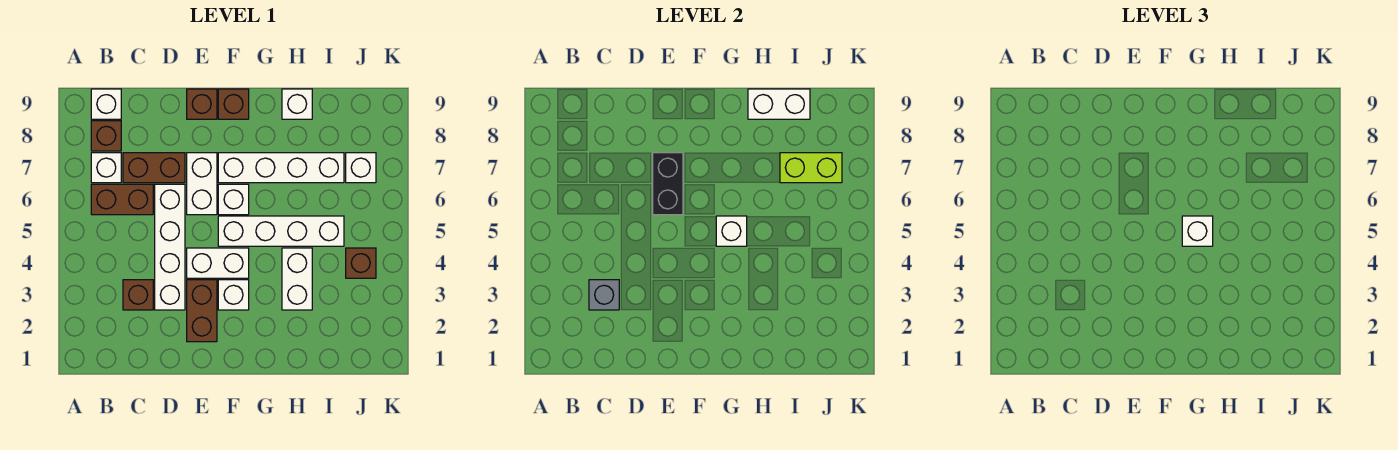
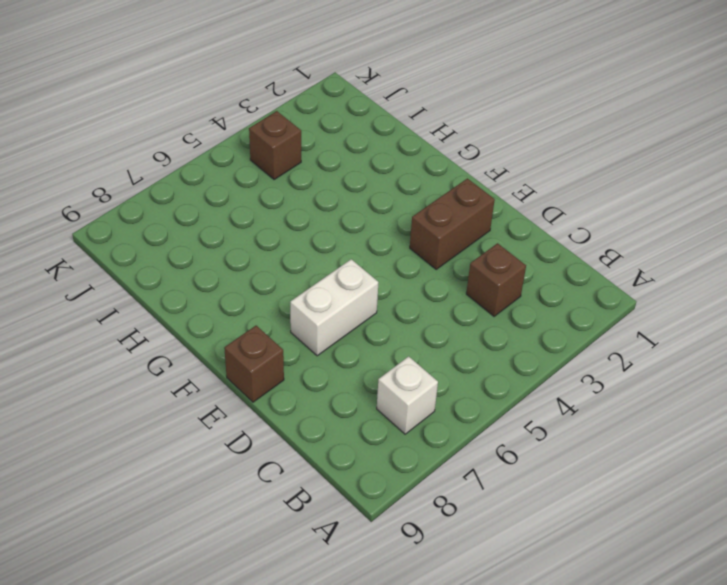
none -> brown 1x2 brick [91,184,153,215]
none -> brown 1x1 brick [91,121,121,151]
none -> white 1x1 brick [91,89,121,119]

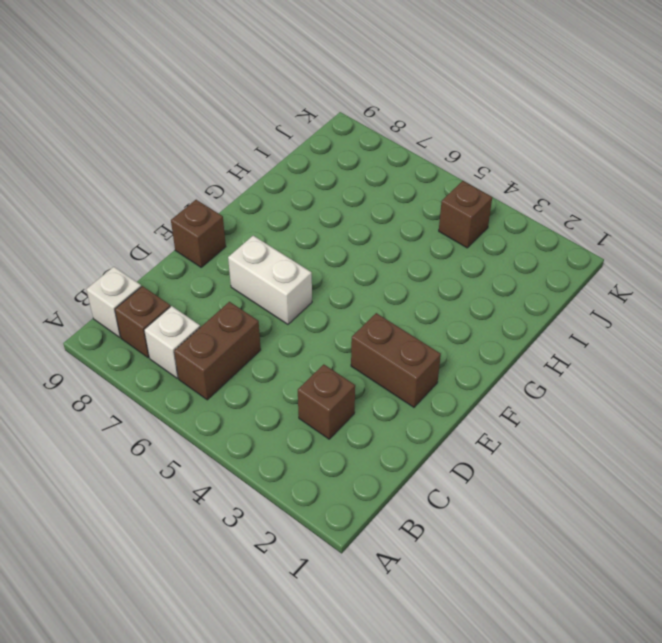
none -> brown 1x2 brick [123,153,185,183]
none -> white 1x4 brick [155,184,185,310]
none -> white 1x2 brick [187,248,249,278]

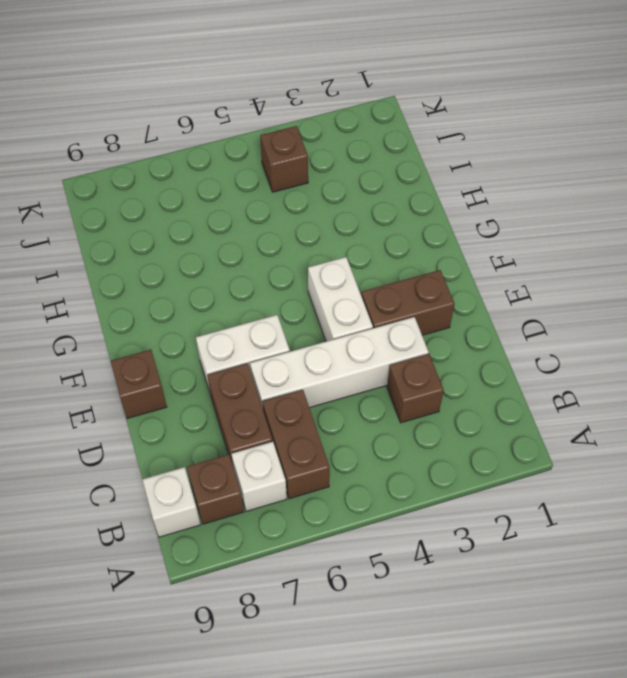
none -> white 1x1 brick [218,280,249,310]
none -> white 1x4 brick [218,216,344,246]
none -> white 1x1 brick [218,184,249,215]

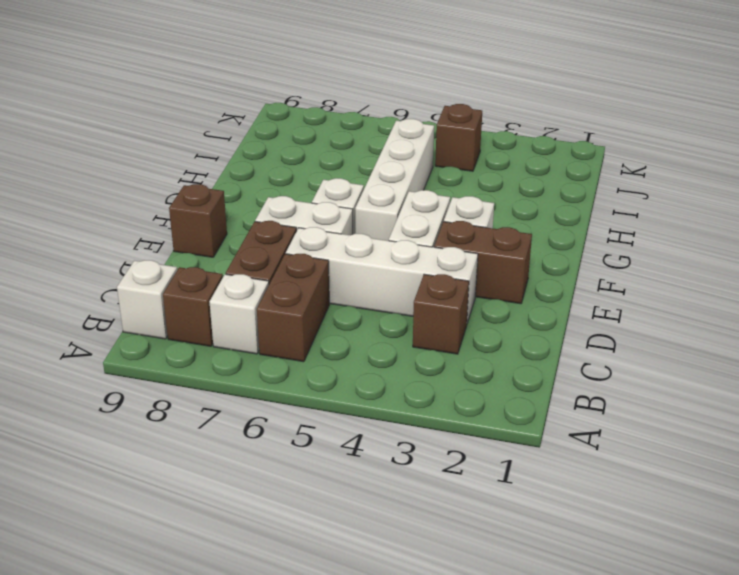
none -> white 1x4 brick [218,153,344,183]
none -> brown 1x1 brick [218,89,249,119]
none -> white 1x2 brick [282,248,312,310]

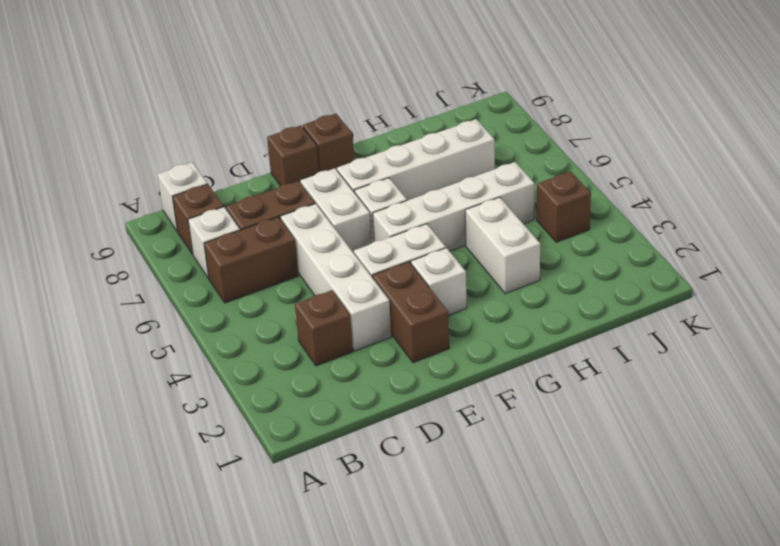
none -> white 1x1 brick [282,89,312,119]
none -> white 1x1 brick [346,153,376,183]
none -> grey 1x1 brick [589,280,619,310]

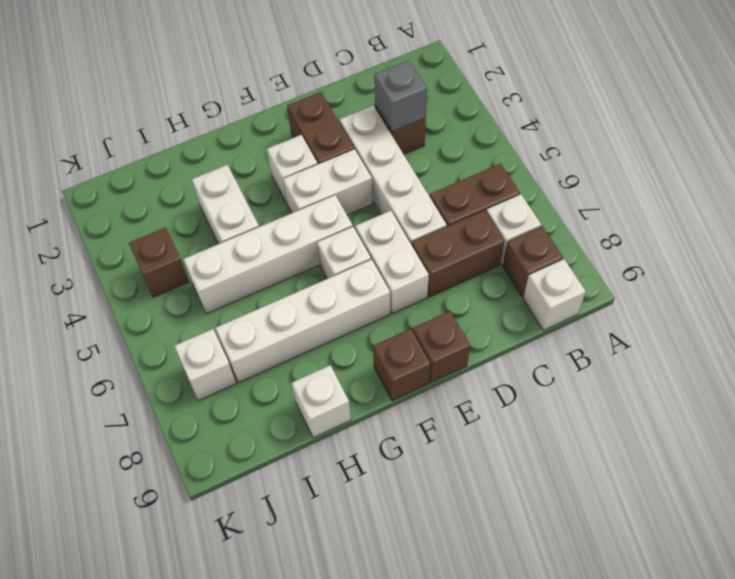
none -> black 1x2 brick [653,153,683,215]
none -> white 1x1 brick [716,216,747,246]
none -> white 1x2 brick [748,89,810,119]

